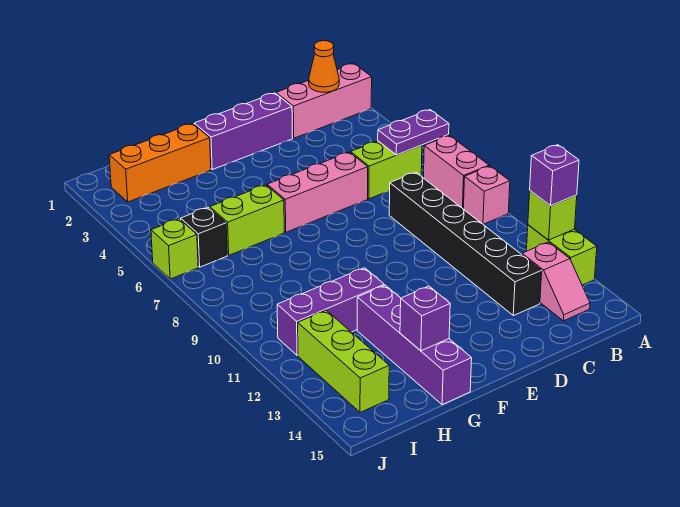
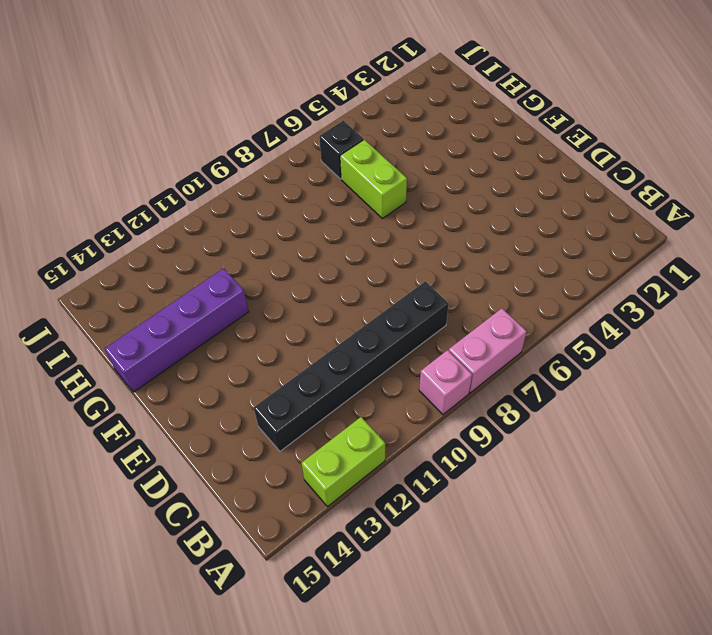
none -> pink 1x3 brick [276,64,372,138]
none -> lime 1x2 brick [351,141,422,199]
none -> pink 1x2 slope [522,242,590,321]

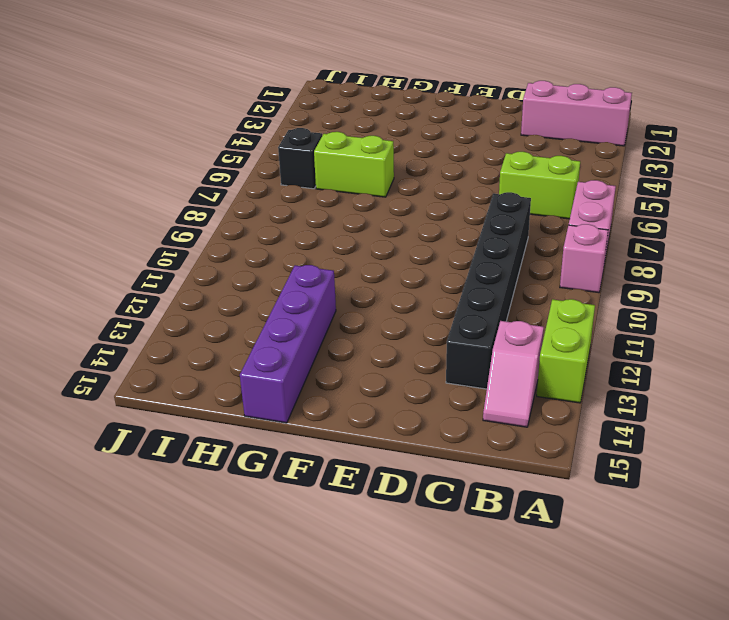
none -> purple 1x3 brick [194,93,293,170]
none -> pink 1x3 brick [267,152,368,232]
none -> orange 1x3 brick [109,124,211,202]

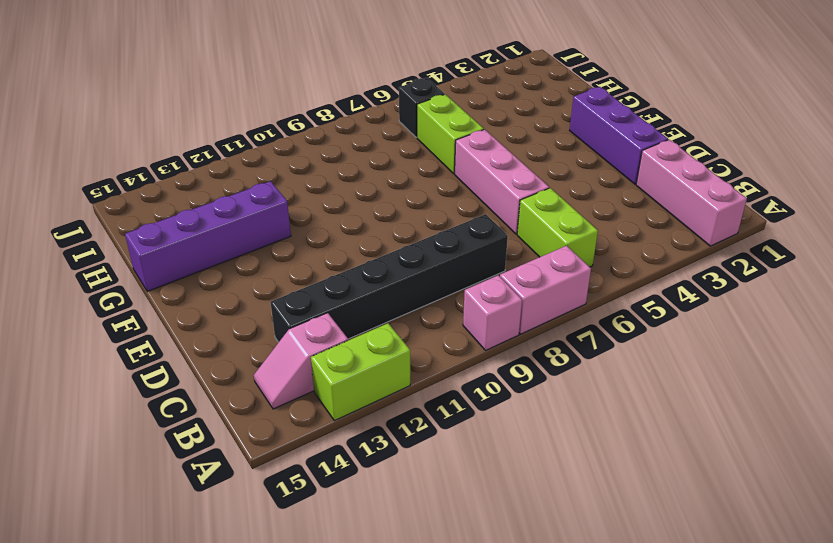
none -> orange 1x3 brick [109,124,211,202]
none -> purple 1x3 brick [277,268,384,355]
none -> lime 1x3 brick [298,310,389,412]

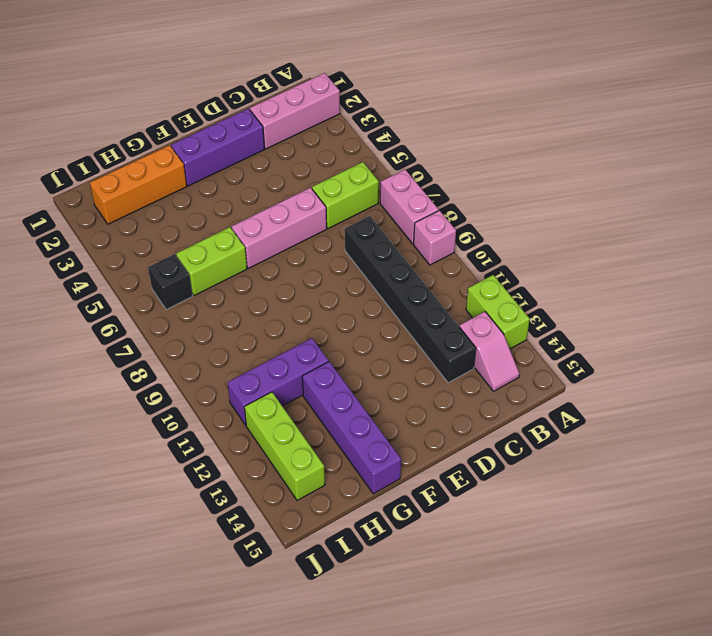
none -> lime 1x1 brick [151,219,198,279]
none -> purple 1x2 plate [378,110,449,155]
none -> lime 1x1 brick [528,191,577,240]

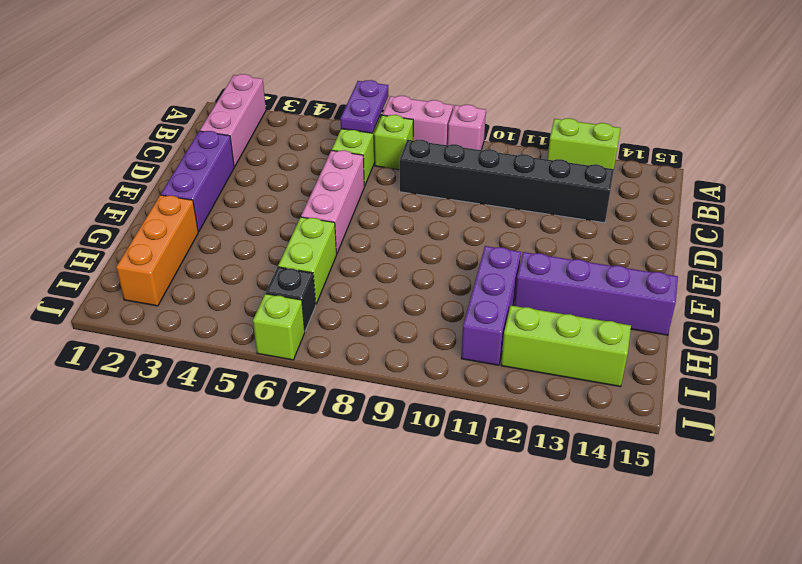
lime 1x1 brick [374,115,413,170] -> lime 1x1 brick moved to [528,191,577,240]
none -> pink 1x2 slope [522,242,590,321]
none -> orange 1x1 cone [309,41,339,92]
none -> purple 1x1 brick [400,286,450,351]

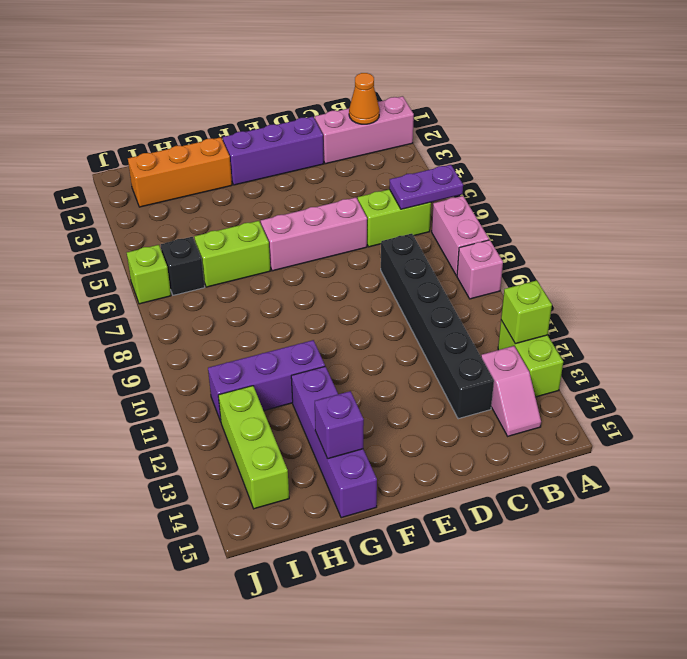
none -> purple 1x1 brick [530,145,579,206]

